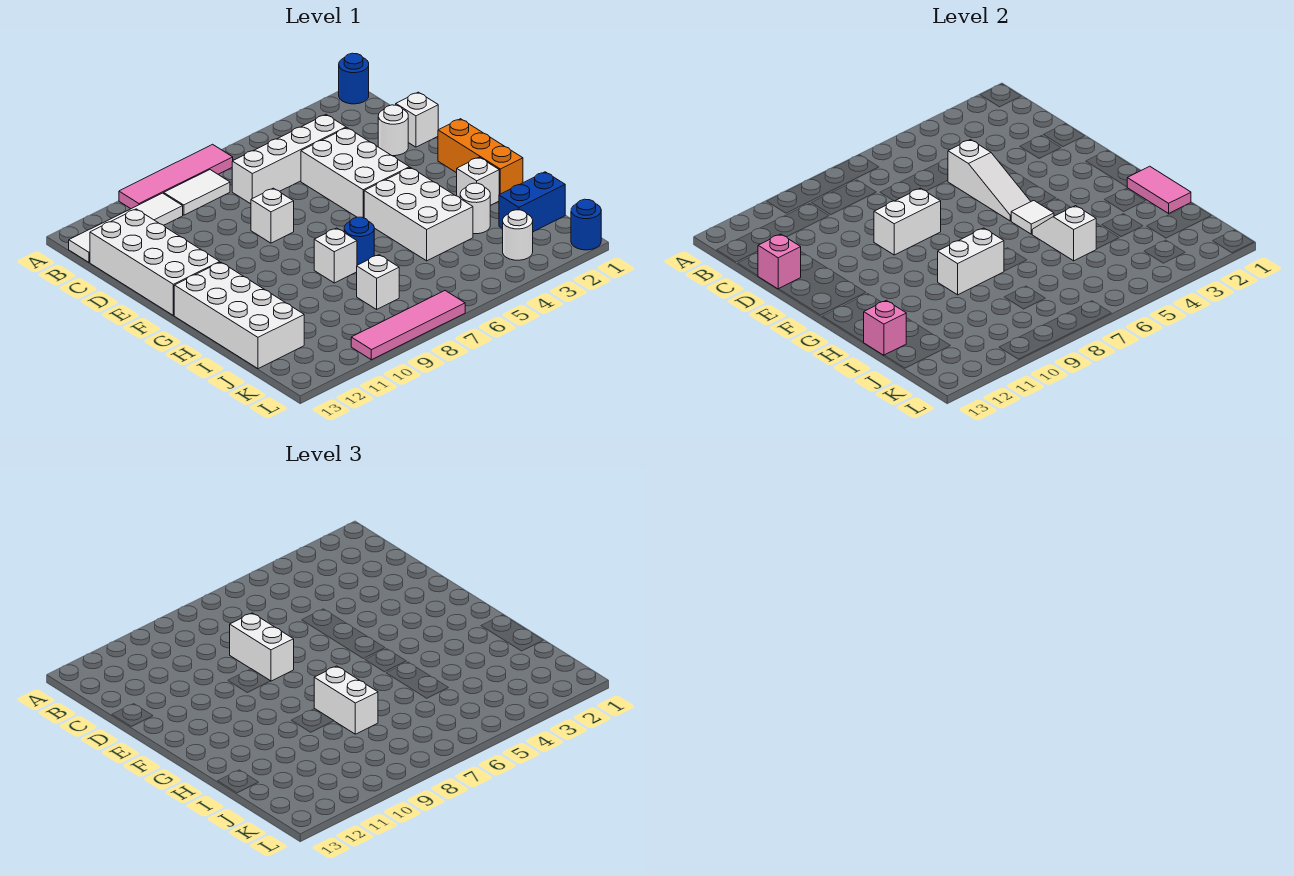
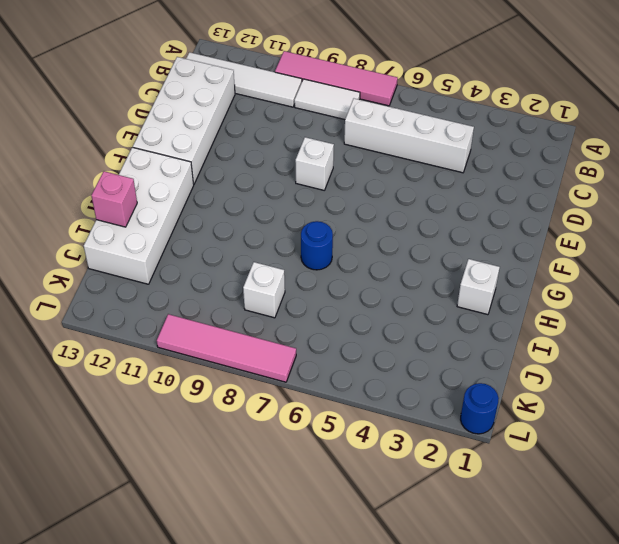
none -> blue 1x1 round brick [339,53,369,104]
none -> white 1x1 brick [396,92,438,147]
none -> white 1x1 round brick [378,105,408,156]
none -> white 2x3 brick [301,128,410,218]

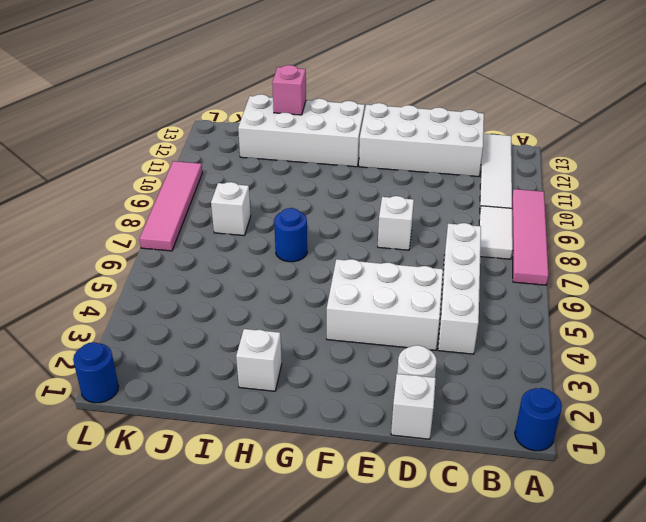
none -> orange 1x3 brick [438,119,523,194]
none -> white 2x3 brick [364,168,473,261]
none -> white 1x1 brick [314,228,357,283]
none -> white 1x1 round brick [460,183,490,234]

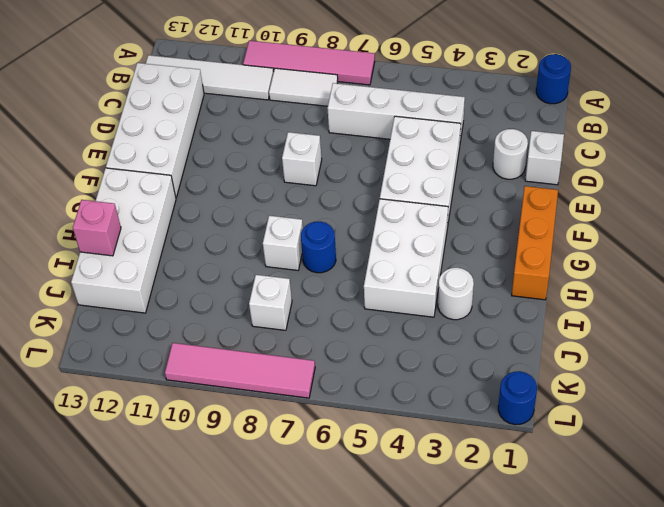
none -> white 1x1 brick [457,157,499,205]
none -> blue 1x2 brick [499,172,565,232]
none -> white 1x1 round brick [503,210,533,260]
none -> white 1x3 slope [948,140,1031,221]

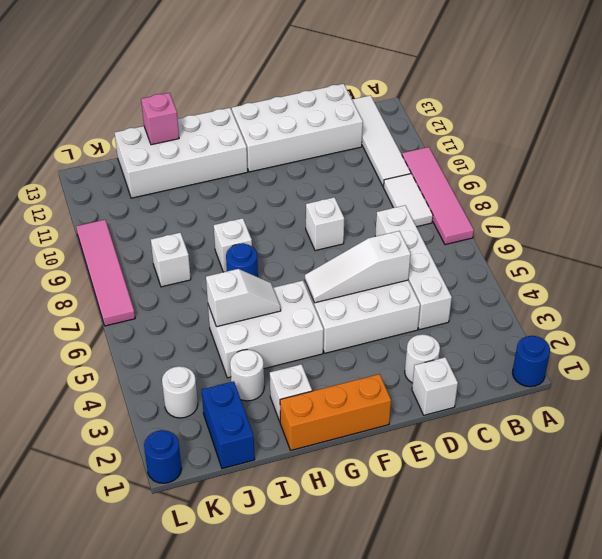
none -> pink 1x1 brick [758,234,801,289]
none -> white 1x2 brick [874,188,941,255]
none -> white 1x1 tile [1011,201,1054,234]
none -> pink 1x2 tile [1127,166,1191,213]

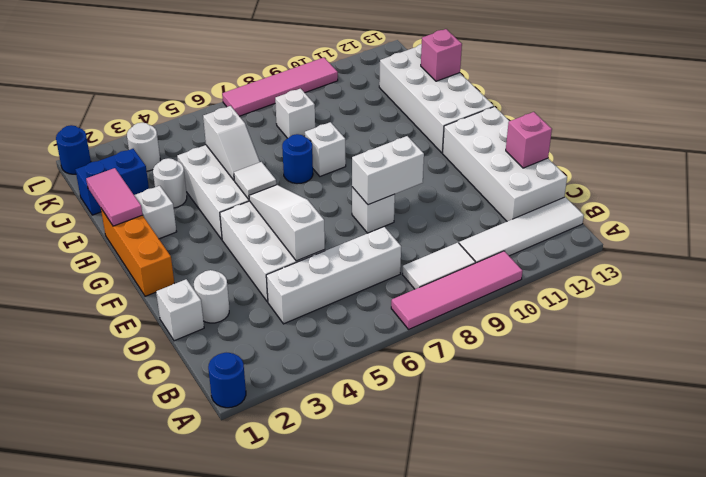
none -> white 1x2 brick [938,228,1004,295]
none -> white 1x2 brick [230,613,294,681]
none -> white 1x2 brick [314,666,378,734]

